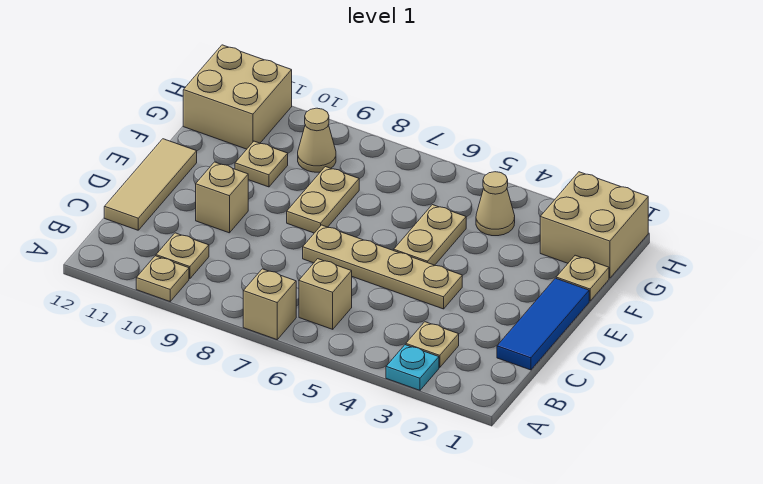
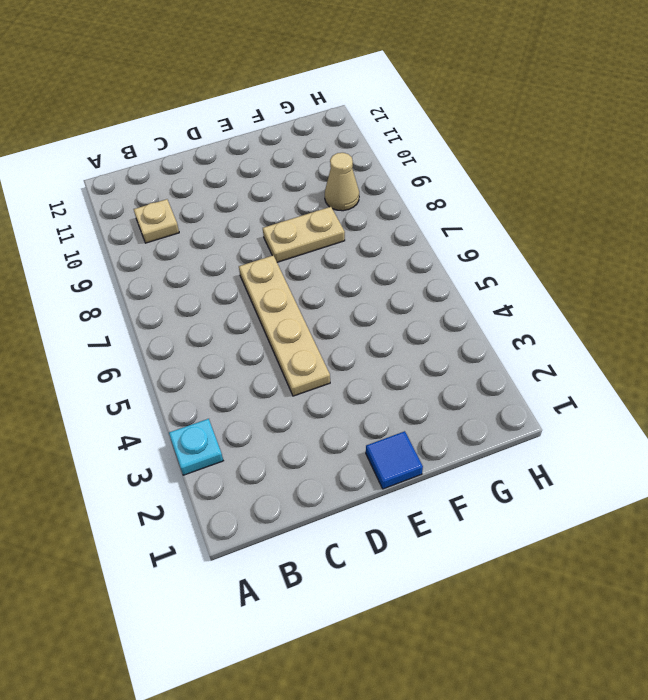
blue 1x1 tile [366,431,423,489] -> blue 1x3 tile [497,278,589,370]
none -> tan 1x1 brick [243,269,296,340]
none -> tan 1x1 plate [136,256,189,301]
none -> tan 1x1 plate [406,322,459,368]

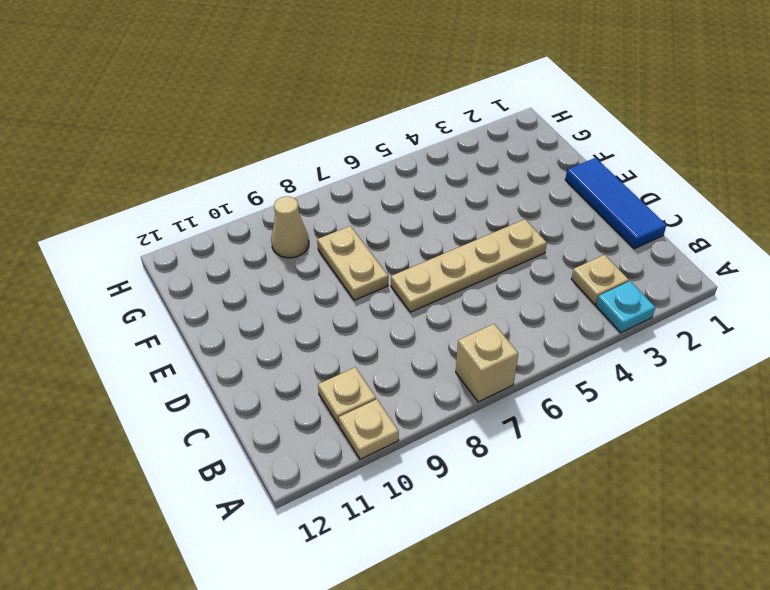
none -> tan 1x1 brick [299,259,352,329]
none -> tan 1x3 tile [104,139,197,230]
none -> tan 1x1 brick [196,162,248,233]

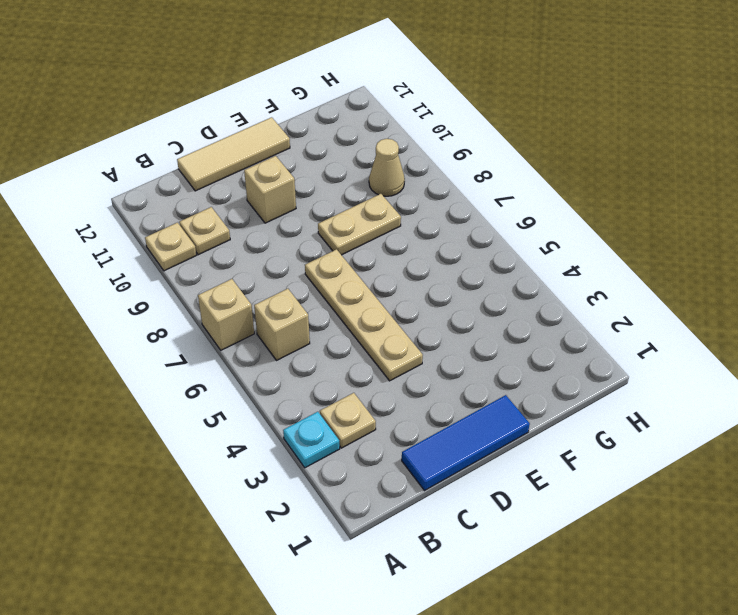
none -> tan 1x2 plate [394,205,466,265]
none -> tan 1x1 plate [556,255,609,301]
none -> tan 1x1 plate [235,141,288,187]

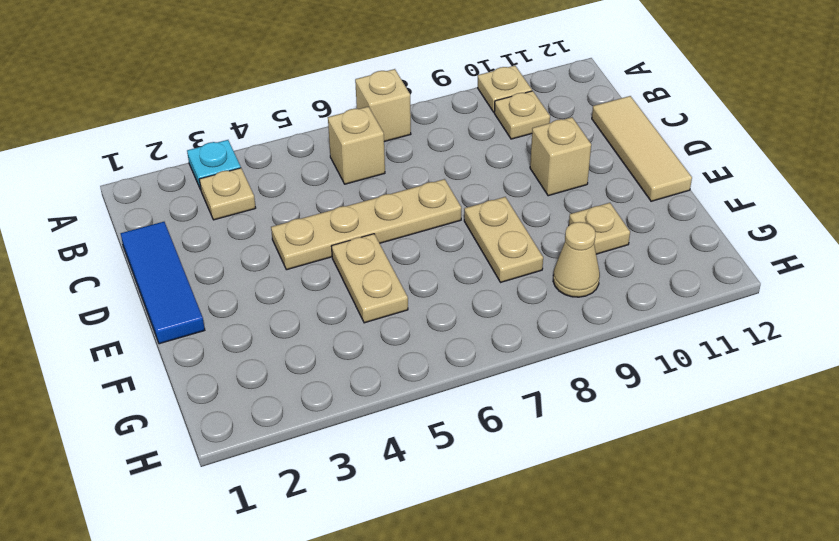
none -> tan 1x1 plate [556,255,609,301]
none -> tan 2x2 brick [540,172,648,278]
none -> tan 1x1 cone [476,172,515,236]

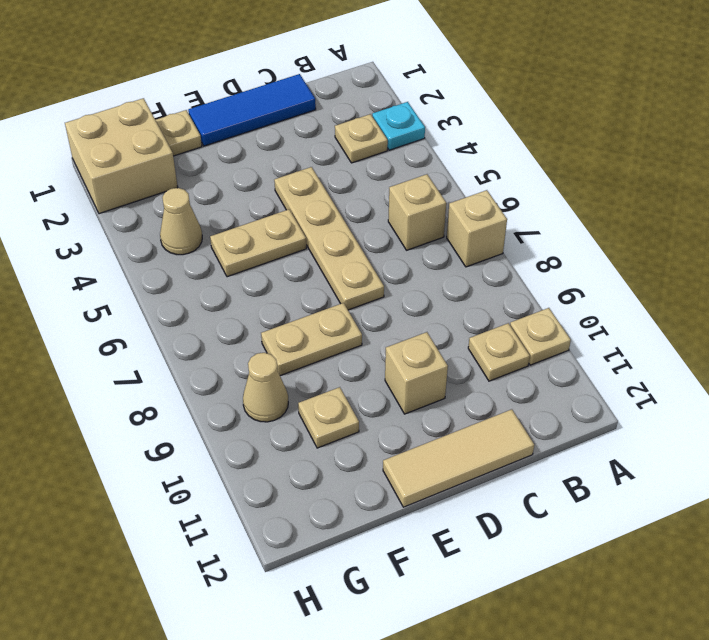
none -> tan 2x2 brick [183,45,292,149]

